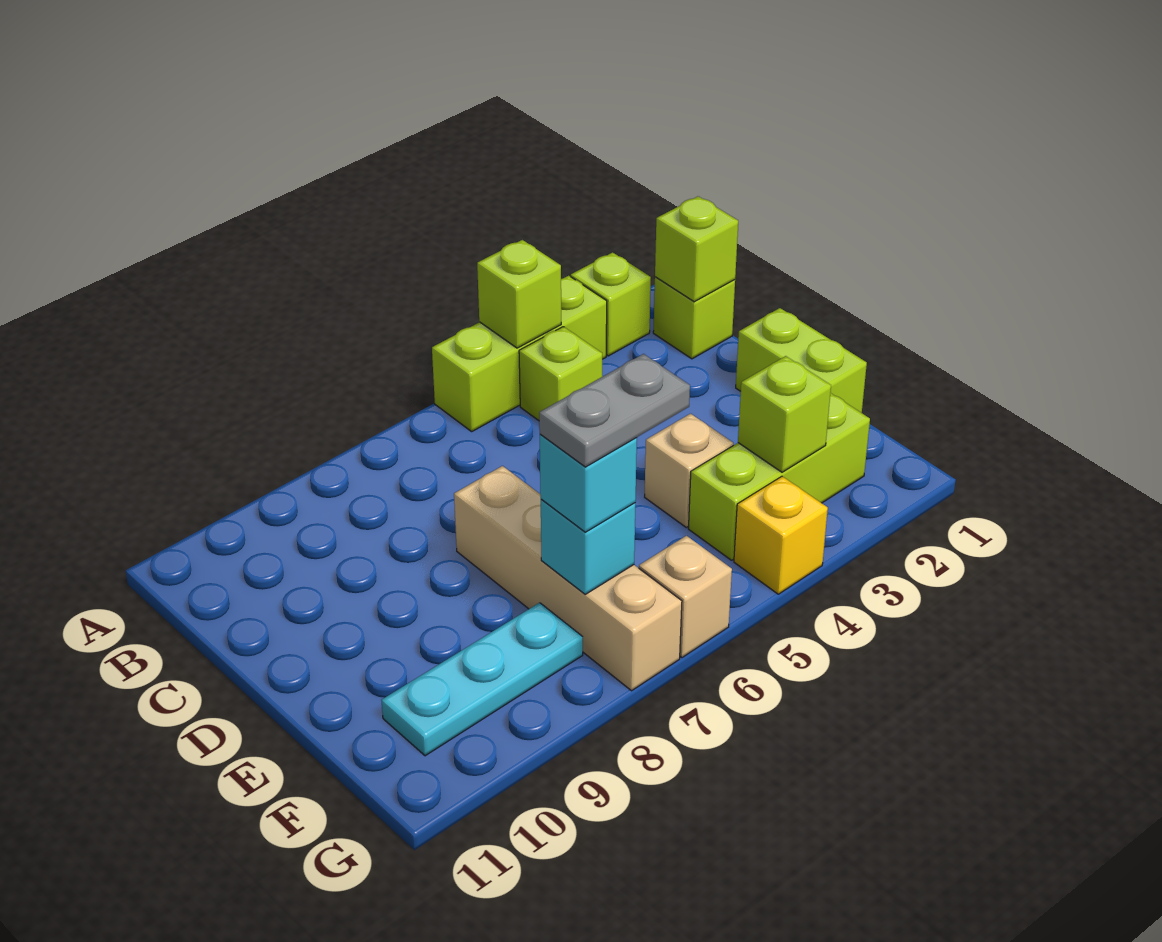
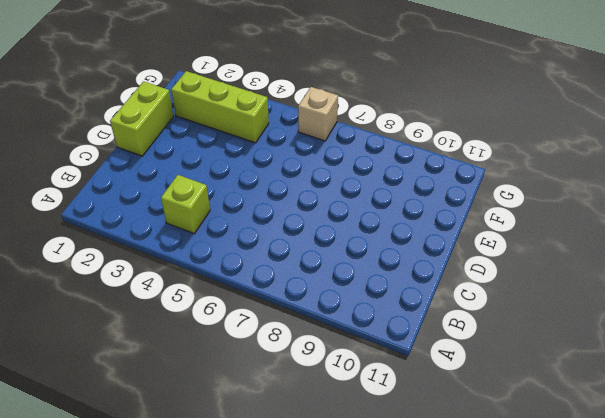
none -> lime 1x1 brick [571,252,651,356]
none -> lime 1x3 brick [432,276,607,431]
none -> lime 1x1 brick [653,277,735,359]

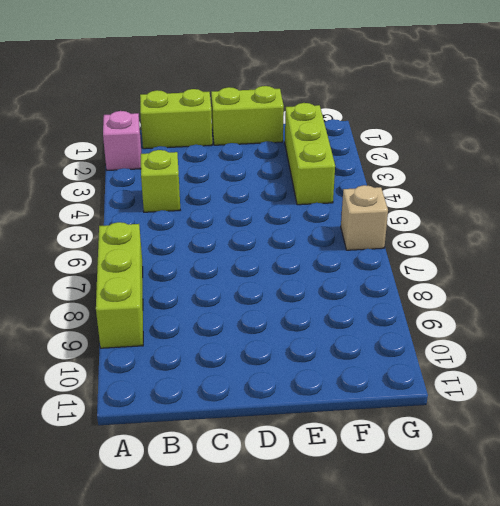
pink 1x1 brick [103,111,141,170] -> lime 1x1 brick [571,252,651,356]
lime 1x3 brick [96,222,143,348] -> lime 1x3 brick moved to [432,276,607,431]
lime 1x2 brick [140,89,212,149] -> lime 1x1 brick [653,277,735,359]
none -> tan 1x4 brick [454,466,682,691]
none -> tan 1x1 brick [645,414,733,527]
none -> cyan 1x3 plate [381,603,583,756]

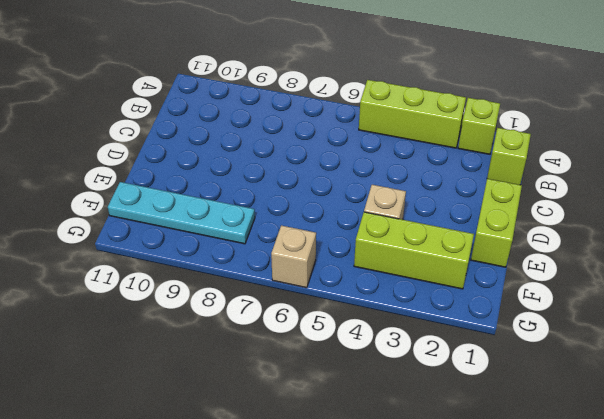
cyan 1x4 plate [108,182,255,244] -> cyan 1x3 plate [381,603,583,756]
none -> lime 1x1 brick [519,327,602,420]
none -> tan 1x4 brick [454,466,682,691]
none -> yellow 1x1 brick [734,476,828,594]

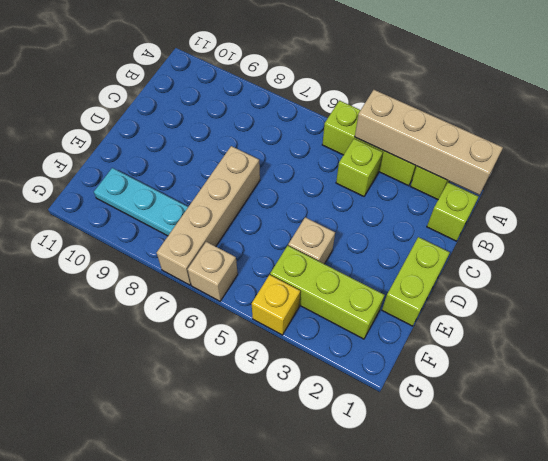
tan 1x4 brick [355,90,503,195] -> lime 1x1 brick [477,240,561,348]
none -> lime 1x1 brick [655,196,738,302]
none -> lime 1x1 brick [738,356,831,472]
none -> cyan 1x1 brick [541,499,635,594]

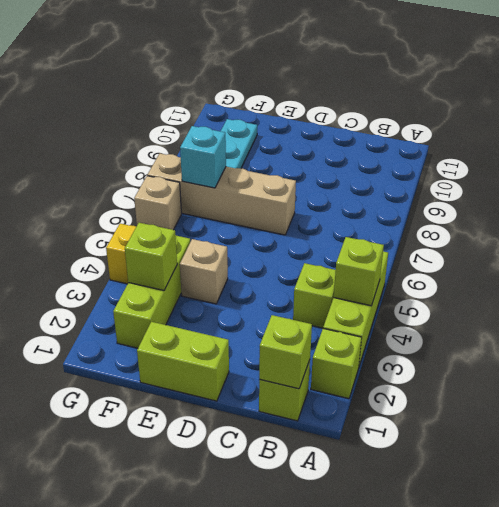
none -> cyan 1x1 brick [540,434,637,532]
none -> grey 1x2 plate [539,354,690,467]

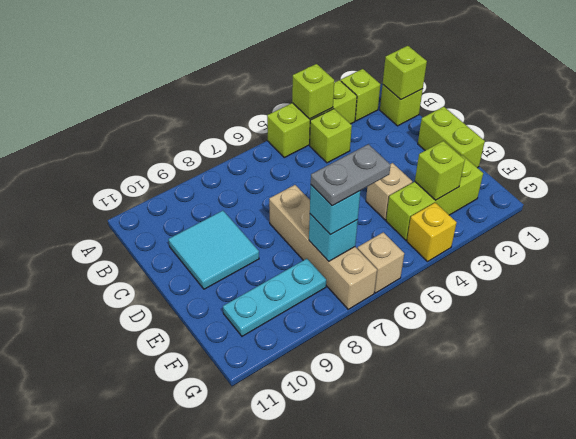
cyan 2x2 tile [168,211,259,289] -> none

